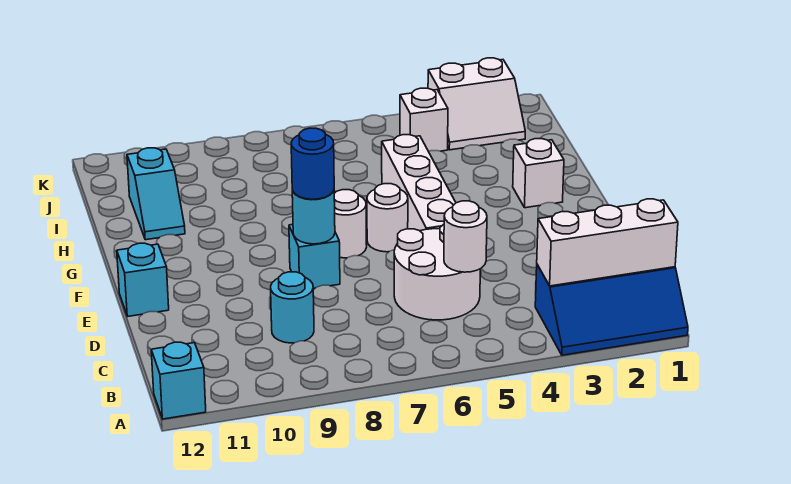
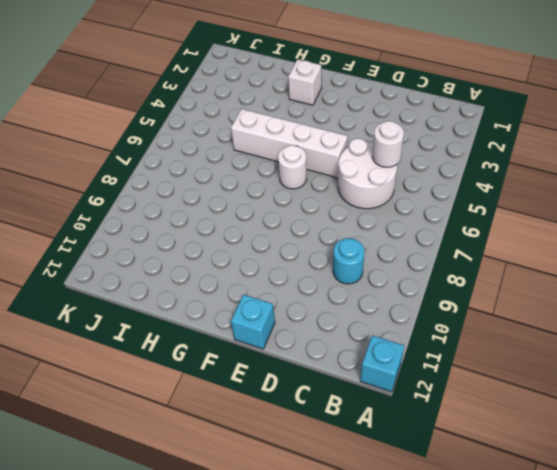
none -> blue 2x3 slope [535,265,688,355]
none -> cyan 1x1 brick [289,224,340,288]
none -> white 1x1 round brick [334,190,367,258]

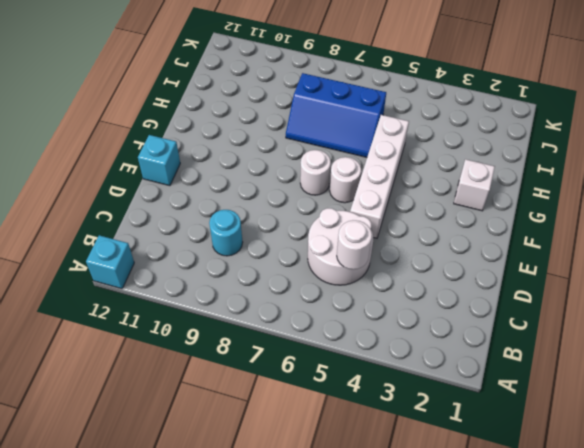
blue 2x3 slope [286,73,386,157] -> blue 2x3 slope moved to [535,265,688,355]
none -> cyan 1x1 brick [289,224,340,288]
none -> cyan 1x2 slope [127,148,185,240]
none -> white 2x2 slope [428,58,525,150]

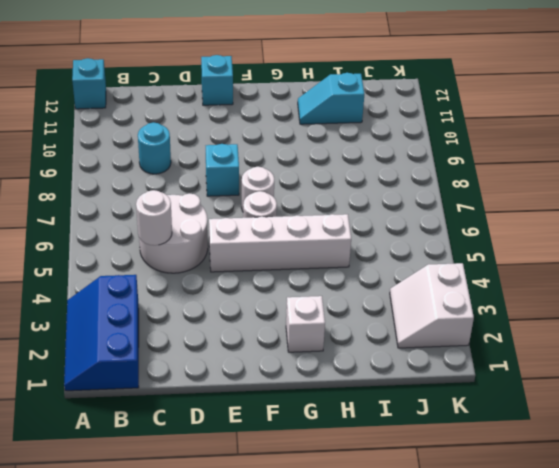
none -> white 1x1 brick [400,88,448,151]
none -> white 1x3 brick [537,199,678,286]
none -> cyan 1x1 round brick [292,190,335,244]

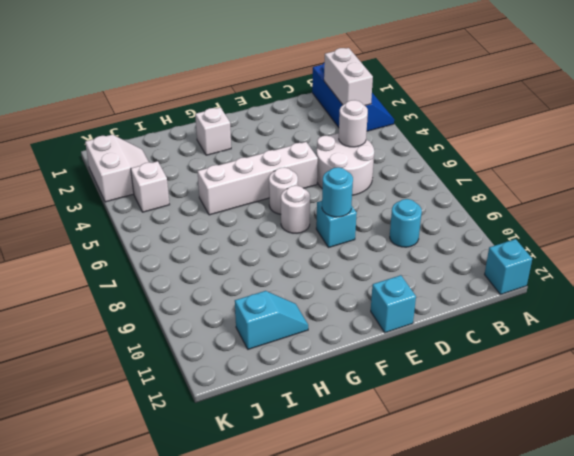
white 1x2 brick [324,48,373,106] -> white 1x3 brick [537,199,678,286]
none -> blue 1x1 round brick [291,128,334,199]

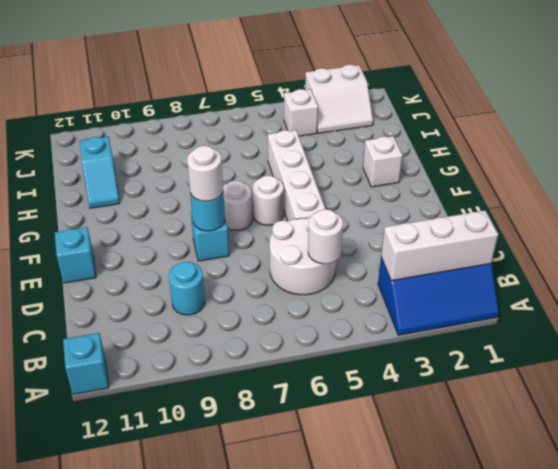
white 1x1 round brick [187,146,223,201] -> blue 1x1 round brick [291,128,334,199]

